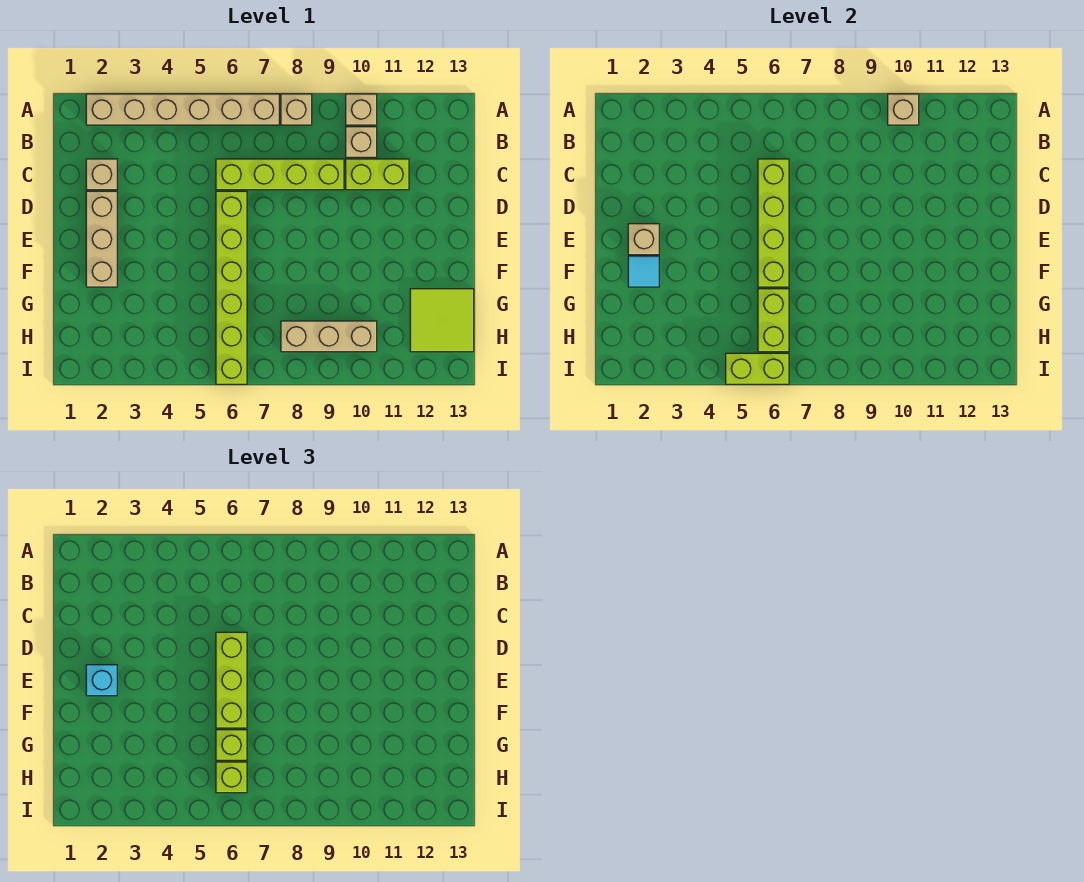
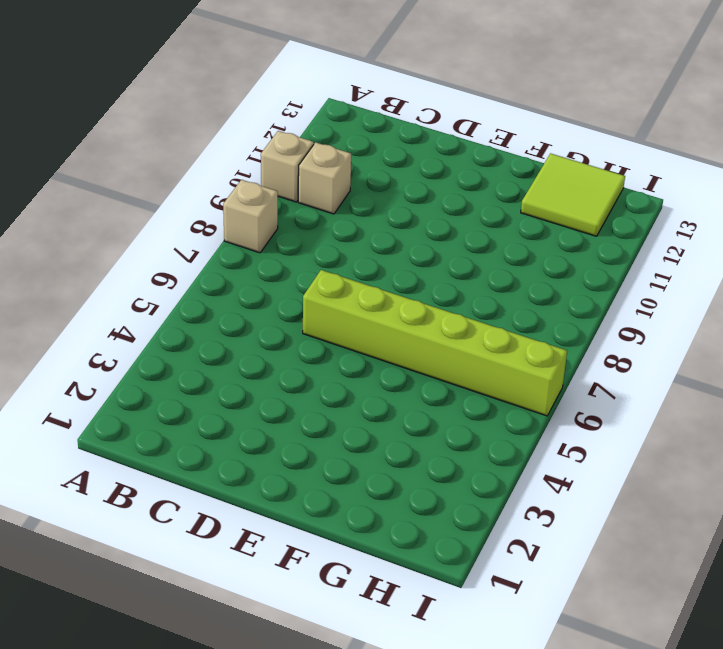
none -> tan 1x6 brick [86,94,279,125]
none -> tan 1x1 brick [86,159,117,190]
none -> lime 1x4 brick [216,159,344,190]

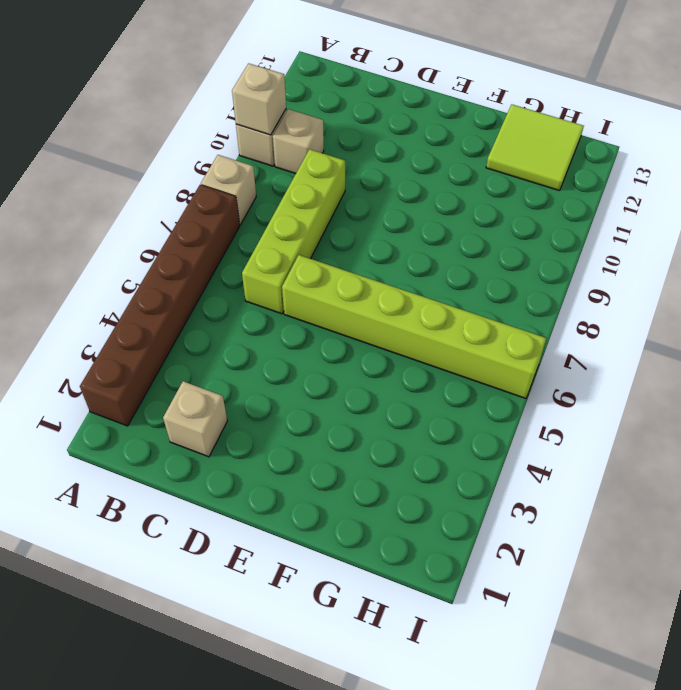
brown 1x6 brick [80,185,240,426] -> tan 1x6 brick [86,94,279,125]
none -> lime 1x2 brick [346,159,409,190]
none -> tan 1x3 brick [86,191,117,287]
none -> tan 1x3 brick [281,321,377,352]

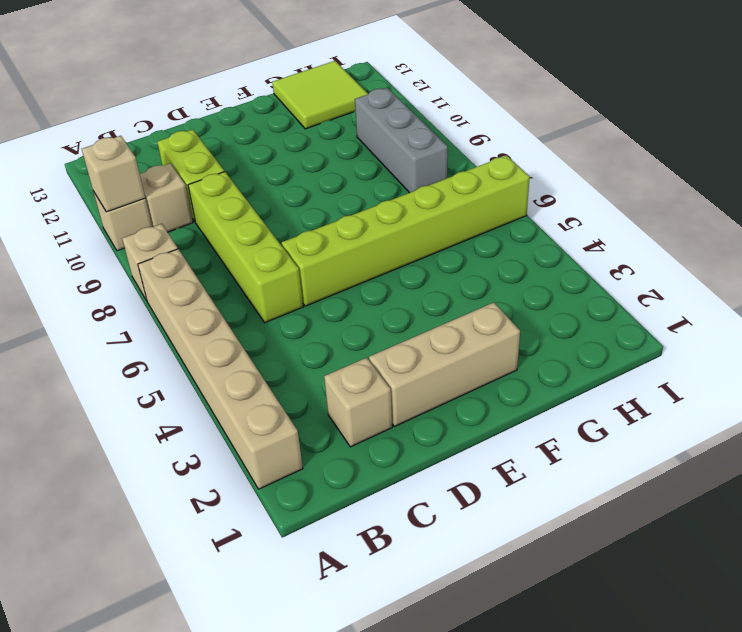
grey 1x3 brick [355,88,448,193] -> tan 1x3 brick [281,321,377,352]
none -> lime 1x4 brick [758,159,789,287]
none -> tan 1x1 brick [628,224,659,255]
none -> cyan 1x1 tile [628,256,659,287]

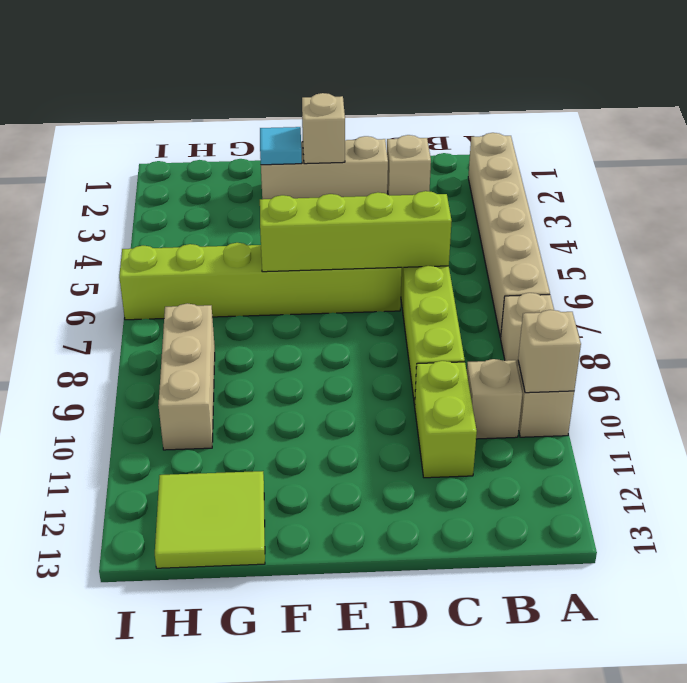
none -> lime 1x2 brick [758,289,789,352]
none -> lime 1x2 brick [726,353,789,384]
none -> lime 1x3 brick [216,632,247,728]

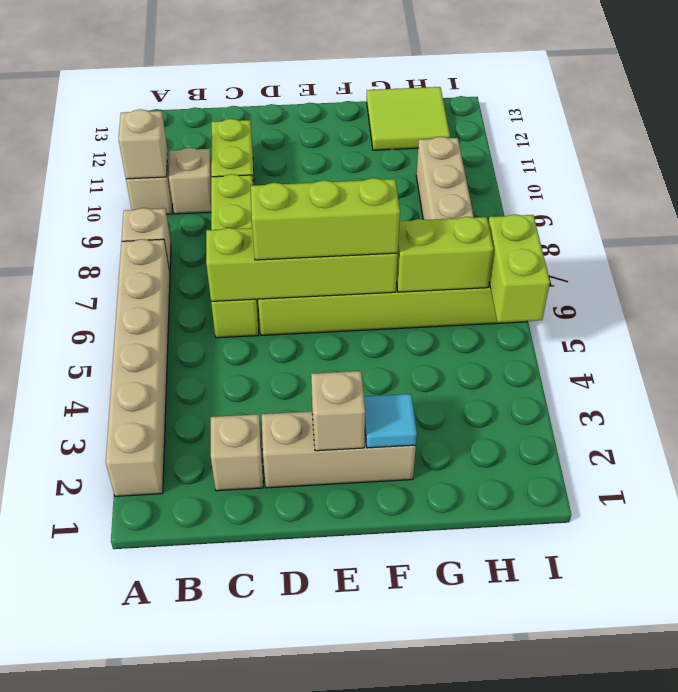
none -> cyan 1x1 brick [86,665,117,696]
none -> lime 1x1 brick [216,730,247,760]
none -> lime 1x1 brick [216,762,247,793]

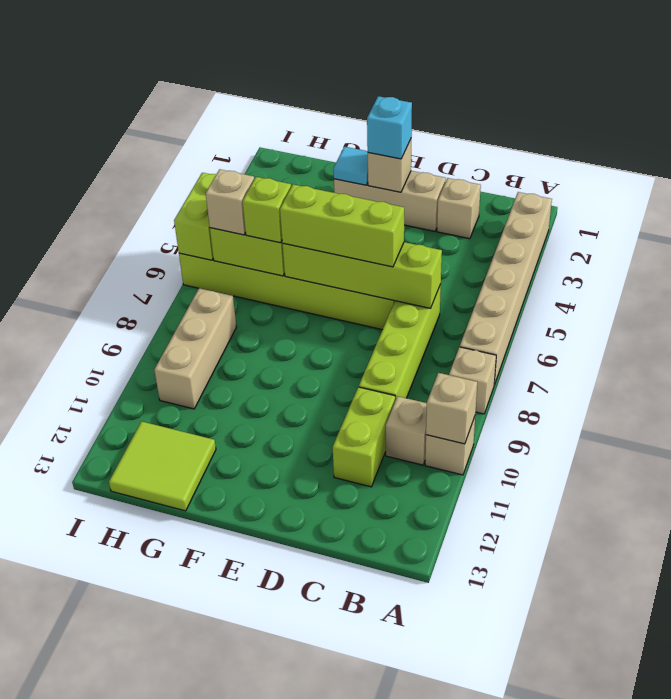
tan 1x1 brick [206,169,254,235] -> lime 1x1 brick [216,762,247,793]

